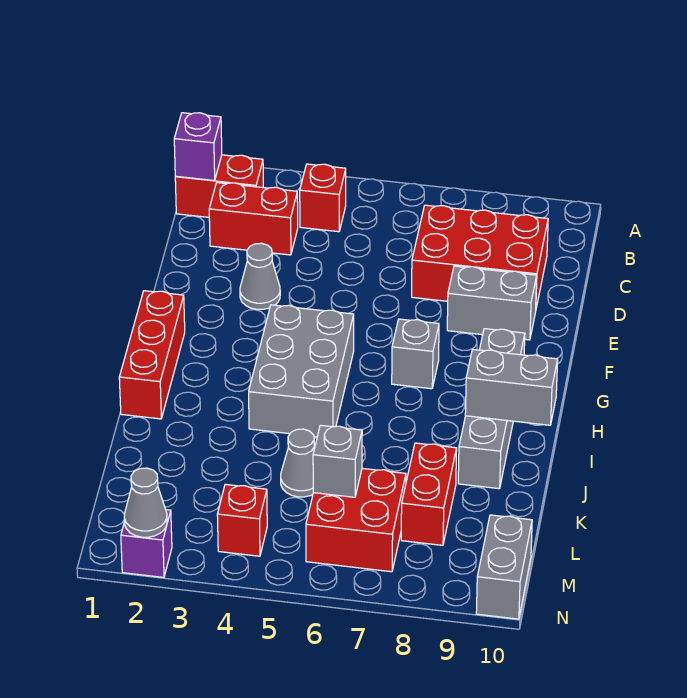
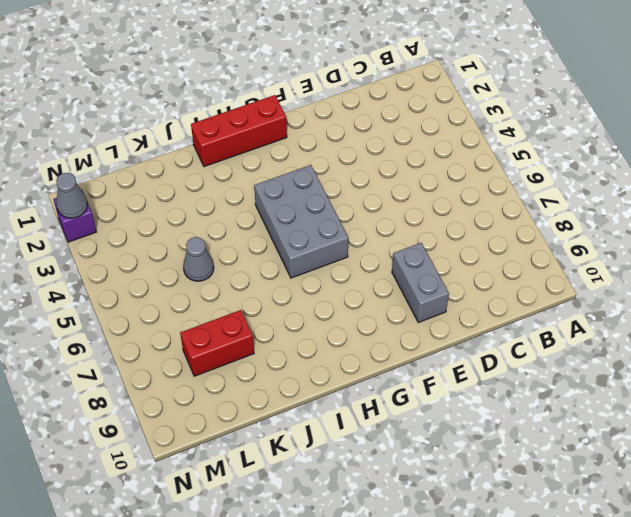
grey 2x3 brick [254,165,349,278] -> grey 2x3 brick turned to [249,305,354,437]
none -> red 1x2 brick [175,155,263,217]
none -> red 1x1 brick [300,164,346,232]
none -> red 1x2 brick [209,183,298,255]

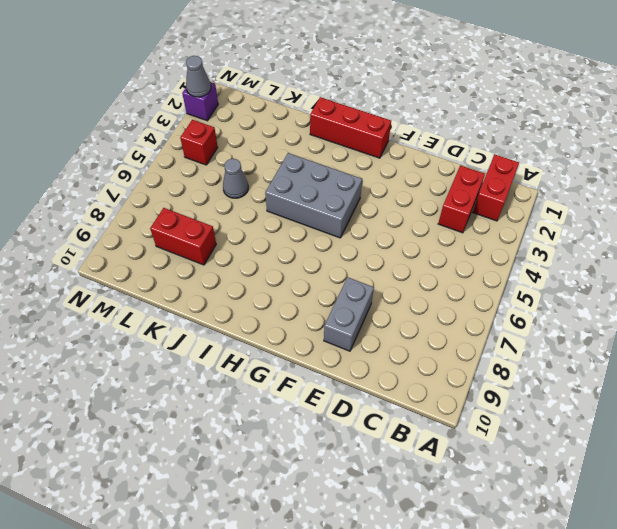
none -> red 1x1 brick [300,164,346,232]
none -> red 2x3 brick [412,205,548,308]
none -> grey 1x1 cone [240,243,280,309]

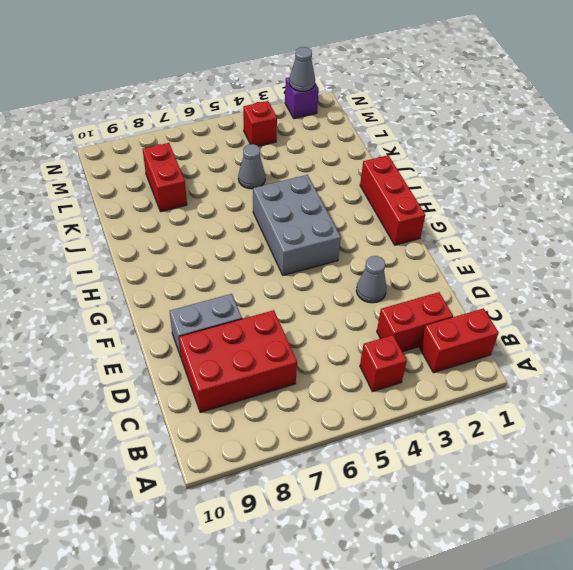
none -> grey 1x1 brick [392,319,439,389]
none -> grey 1x4 brick [458,329,525,489]
none -> red 2x2 brick [306,468,406,572]

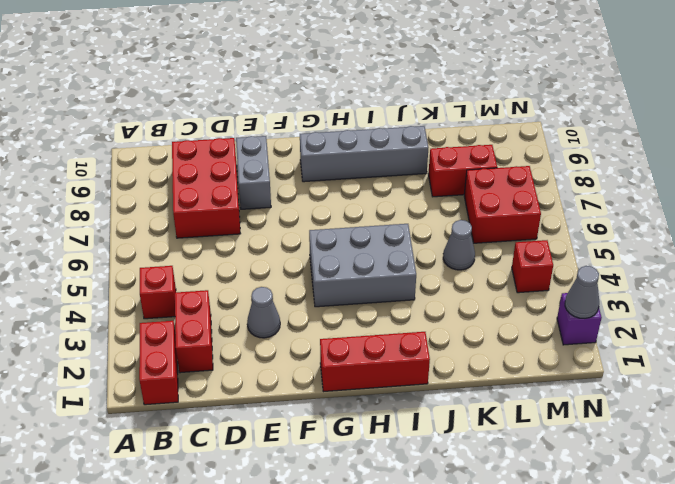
none -> grey 1x1 brick [392,319,439,389]
none -> grey 1x2 brick [476,515,532,619]
none -> purple 1x1 brick [174,113,222,181]

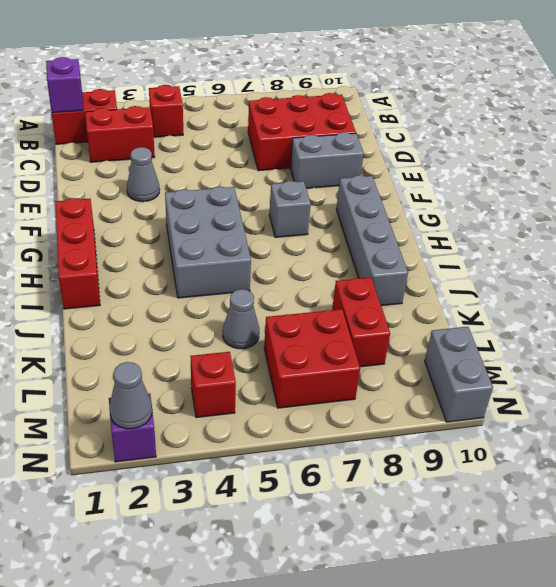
none -> grey 1x2 brick [465,349,558,425]
none -> grey 1x1 brick [313,425,362,497]

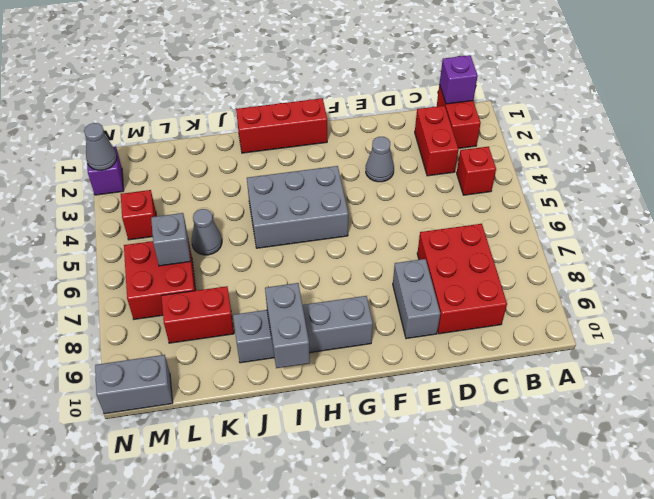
none -> grey 1x1 brick [392,319,439,389]

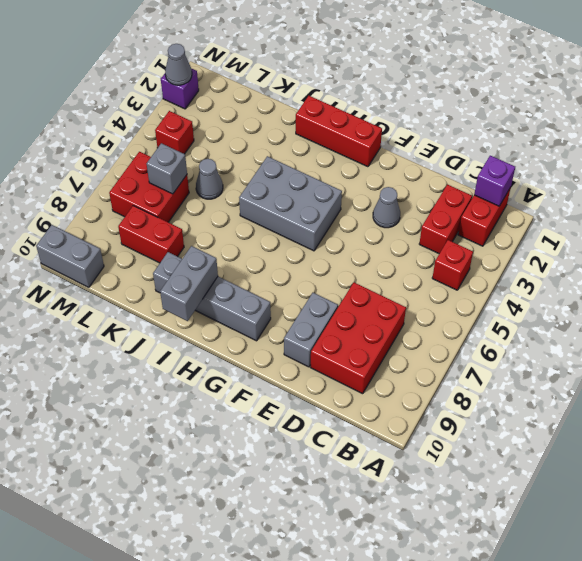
none -> grey 1x1 brick [392,319,439,389]

